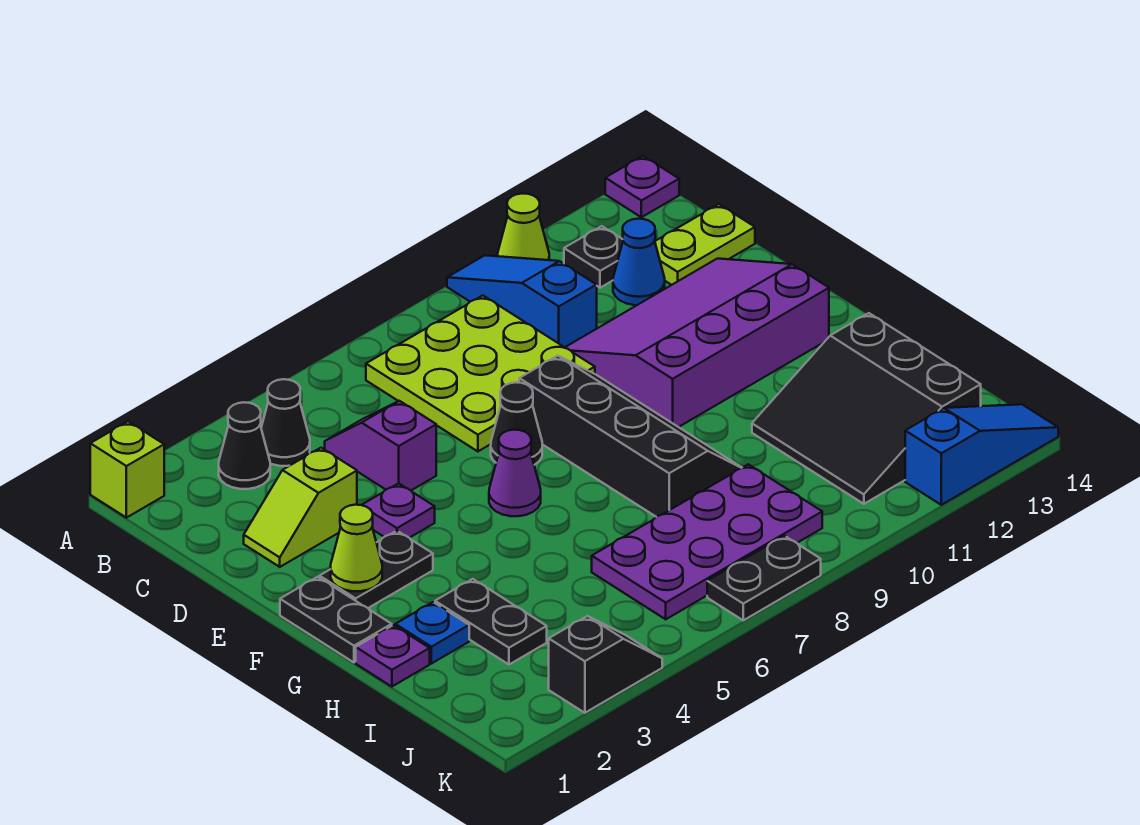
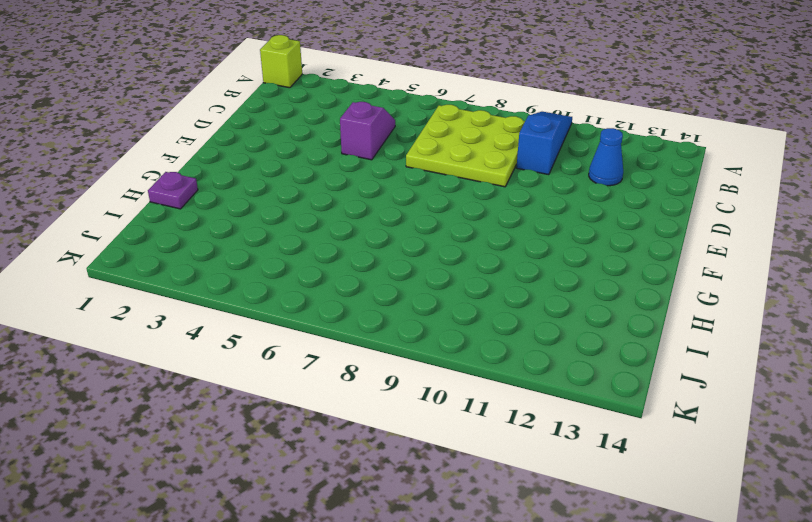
none -> lime 1x1 cone [498,193,549,260]
none -> purple 1x1 plate [605,156,679,217]
none -> black 1x1 cone [219,402,270,489]

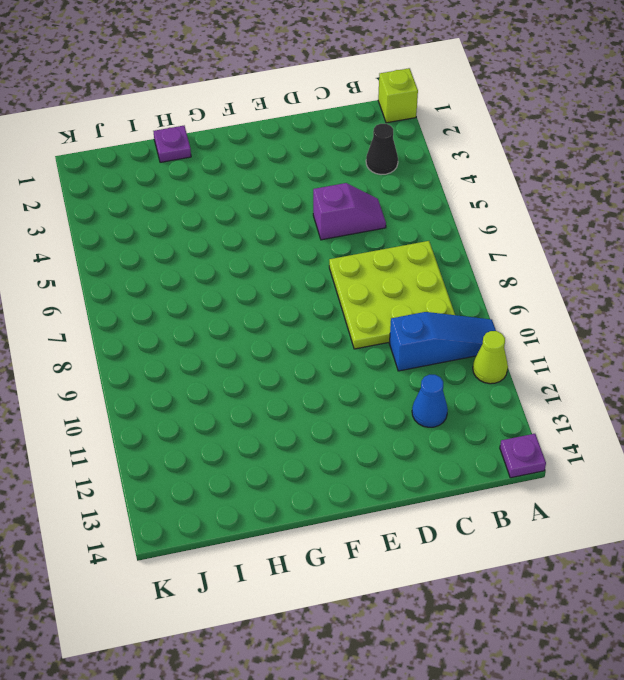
none -> black 1x1 cone [261,379,310,466]
none -> black 1x1 plate [564,226,623,288]
none -> lime 1x2 plate [655,204,755,285]

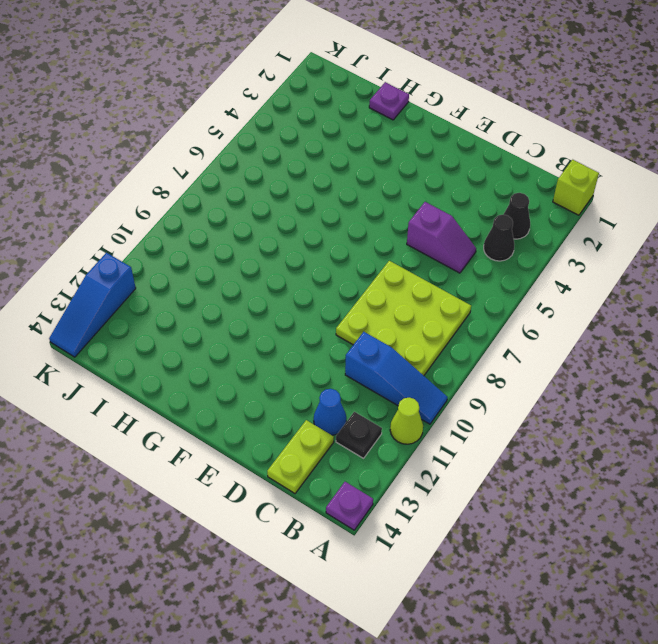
none -> lime 1x2 slope [244,448,357,567]
none -> purple 3x4 slope [565,259,829,427]
none -> purple 1x1 plate [362,483,435,538]

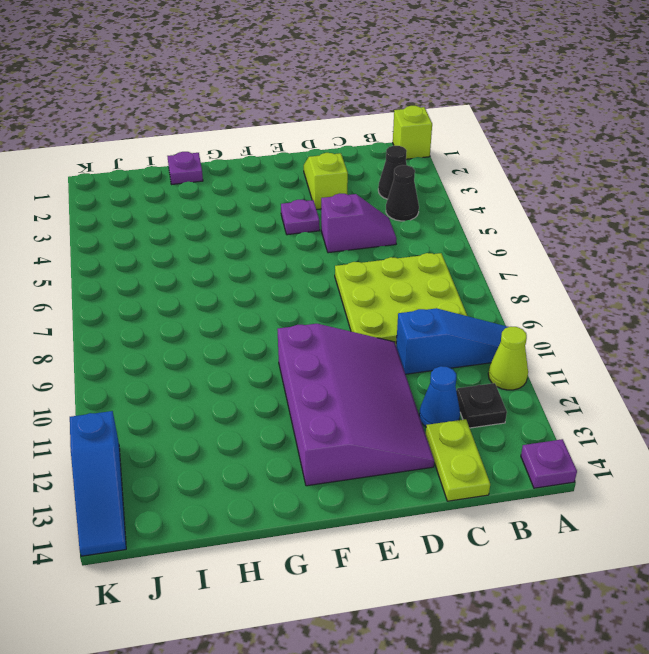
none -> black 1x1 cone [491,382,542,465]
none -> black 2x4 slope [519,356,742,517]
none -> black 1x2 plate [280,577,392,662]

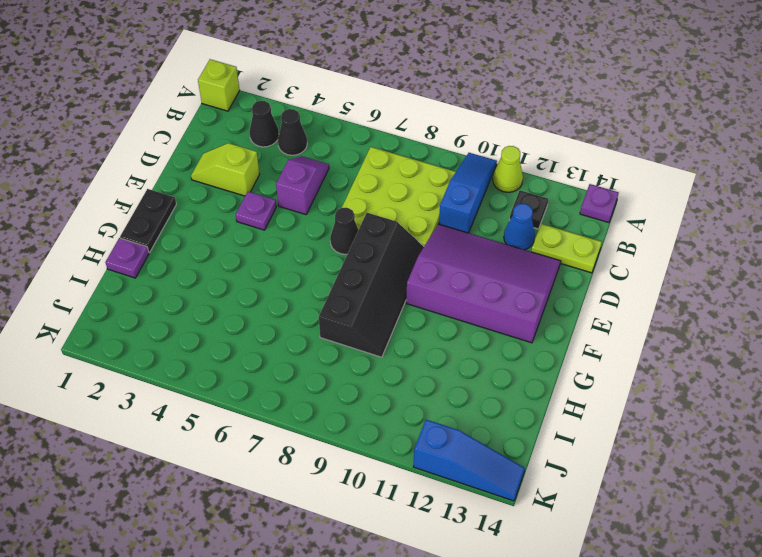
none -> black 1x2 plate [320,531,433,608]
none -> purple 1x1 cone [489,430,541,516]
none -> blue 1x1 plate [395,602,469,664]

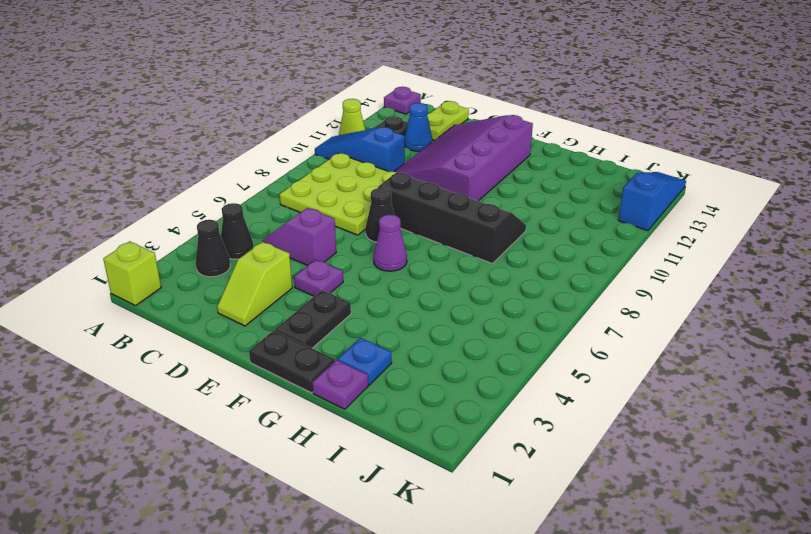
none -> black 1x2 plate [435,579,547,664]
none -> black 3x3 slope [752,313,981,504]
none -> purple 2x4 plate [592,464,822,619]

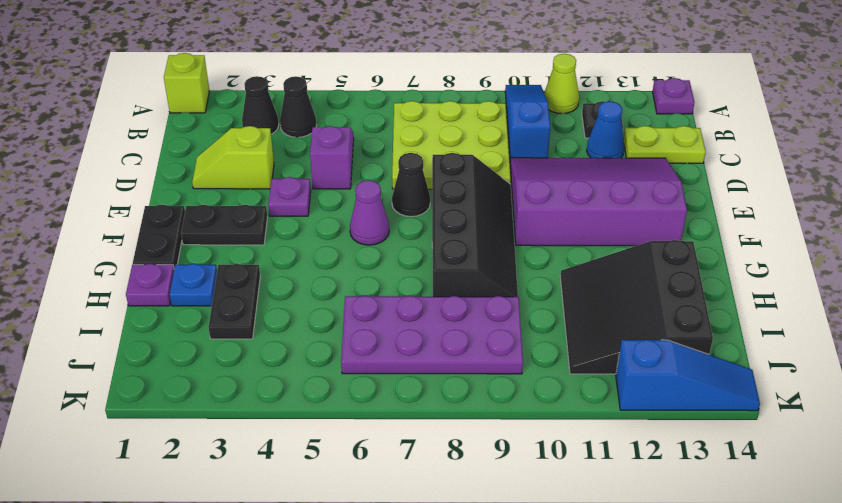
none -> black 1x2 slope [549,616,662,713]
none -> black 1x2 plate [707,536,821,620]
none -> lime 1x1 cone [331,505,382,591]

